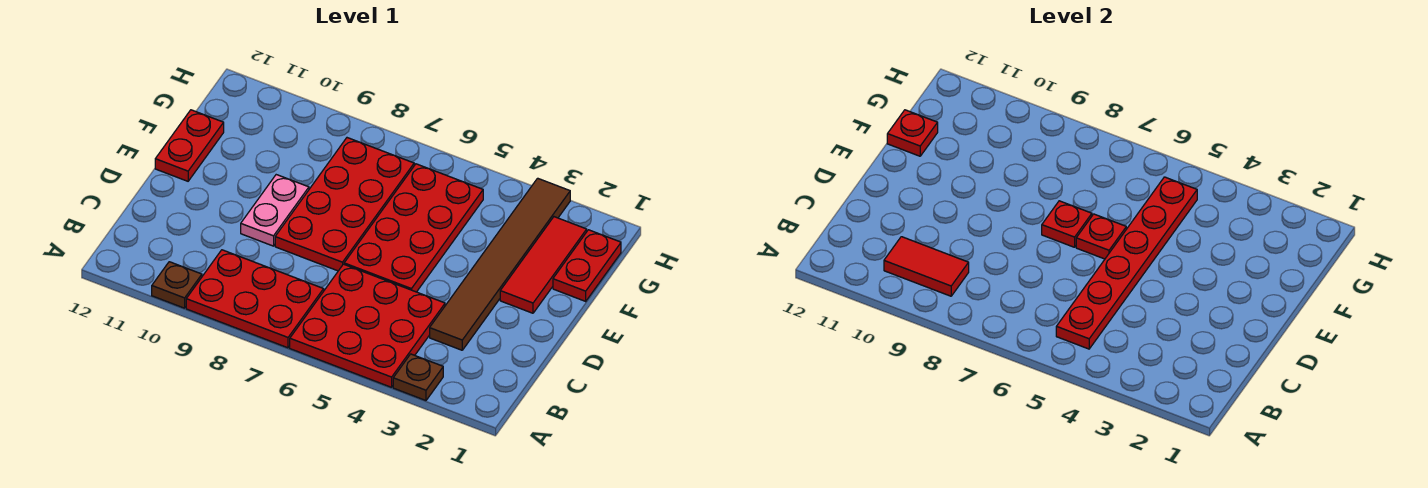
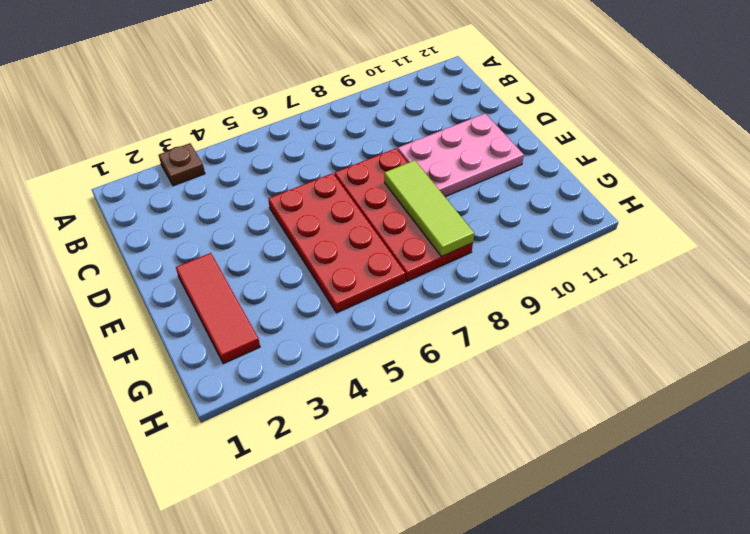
pink 2x3 plate [398,114,524,197] -> pink 1x2 plate [241,175,309,246]
lime 1x3 tile [384,160,474,257] -> none
none -> red 3x3 plate [290,264,445,387]
none -> red 2x3 plate [186,250,324,348]
none -> brown 1x1 plate [152,262,202,308]

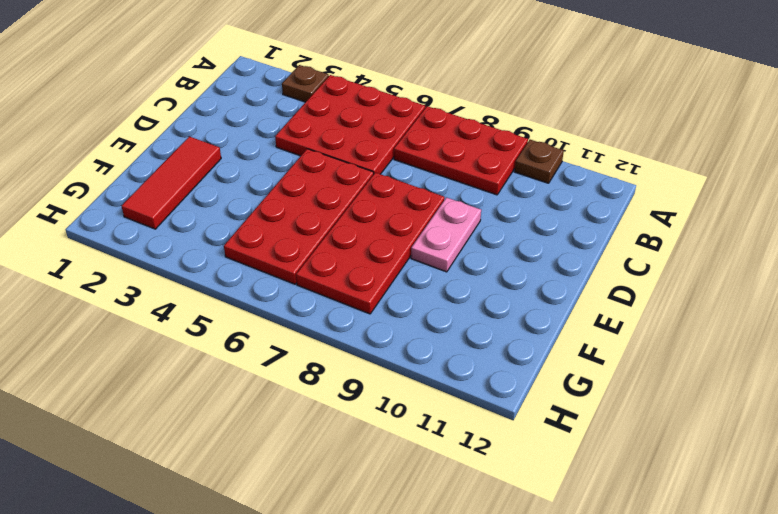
none -> brown 1x6 tile [430,178,570,350]
none -> red 1x2 plate [155,110,224,181]
none -> red 1x2 plate [553,230,621,301]

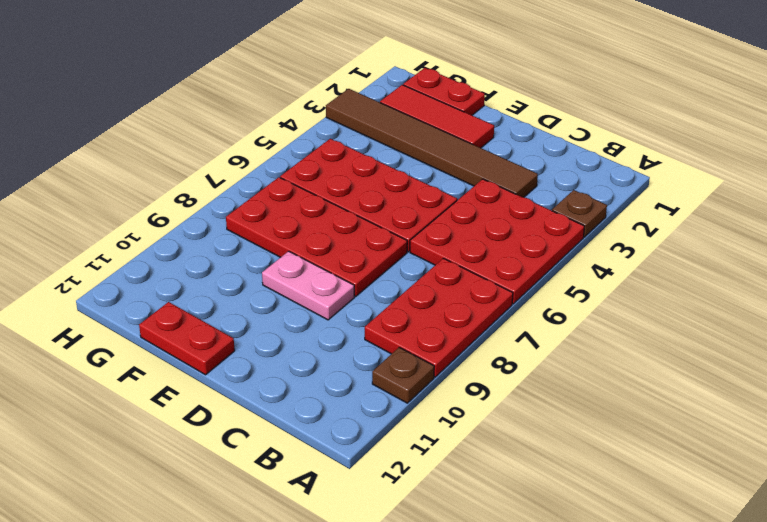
none -> red 1x6 plate [1056,177,1197,349]
none -> red 1x2 tile [884,237,969,296]
none -> red 1x1 plate [1076,214,1126,259]

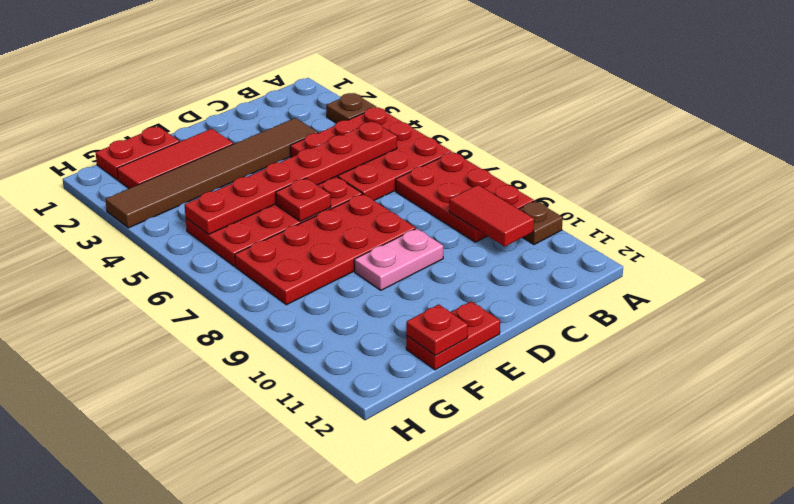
none -> red 1x1 plate [1042,201,1092,247]

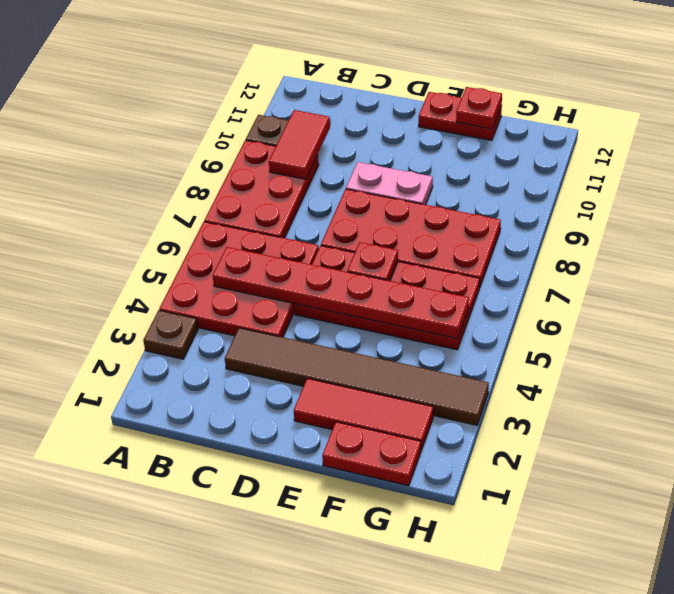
none -> red 1x1 plate [1042,201,1092,247]

